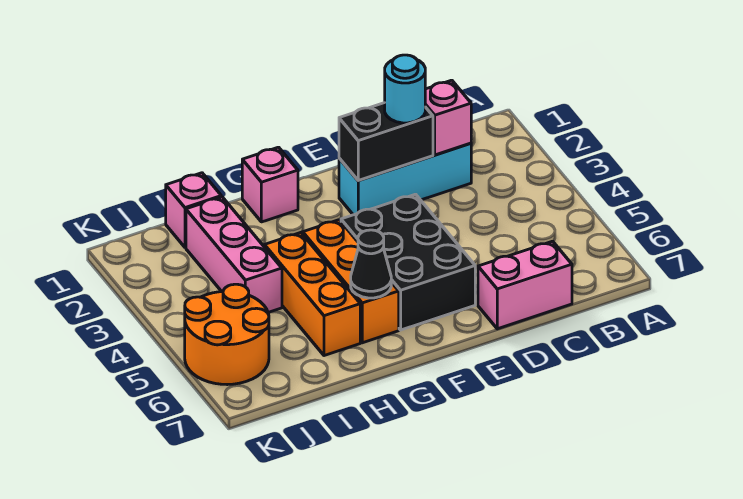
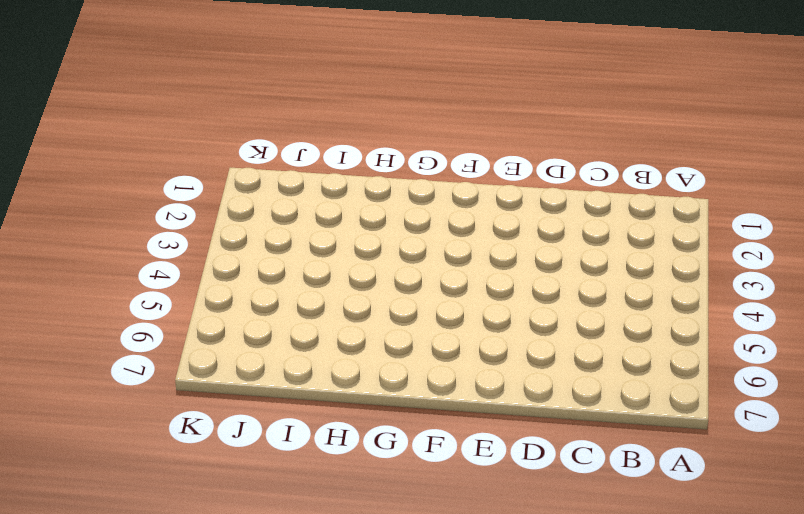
none -> cyan 1x3 brick [339,143,471,215]
none -> pink 1x2 brick [478,241,572,329]
none -> black 2x3 brick [341,194,475,330]

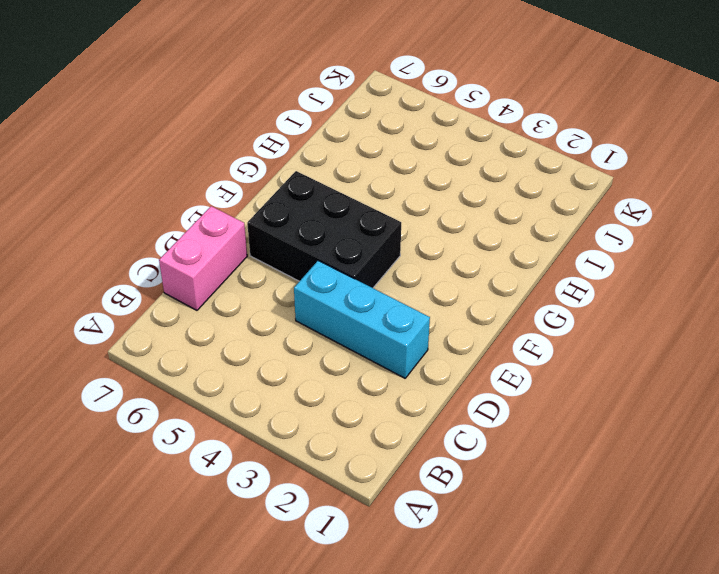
cyan 1x3 brick [294,261,430,378] -> cyan 1x3 brick turned to [339,143,471,215]
none -> pink 1x1 brick [242,147,298,222]
none -> orange 1x3 brick [303,220,399,343]
none -> orange 1x3 brick [264,233,360,356]

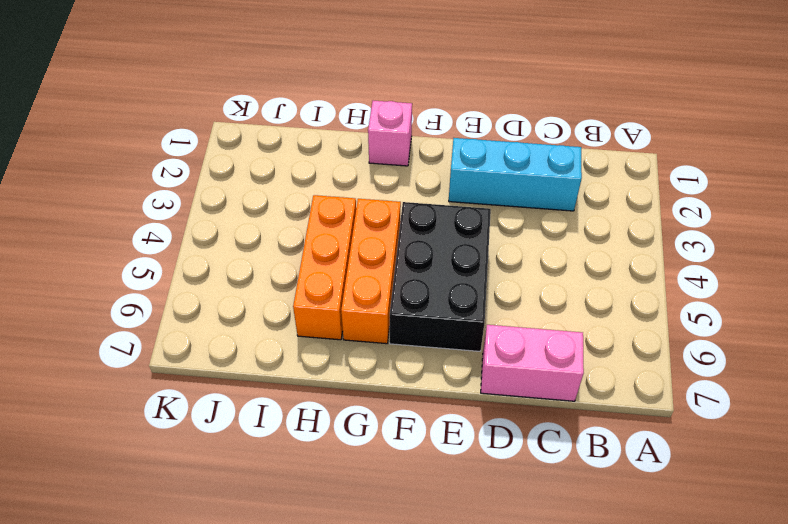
none -> pink 1x1 brick [166,173,221,247]
none -> pink 1x3 brick [186,197,282,313]
none -> orange 2x2 round brick [185,284,269,385]

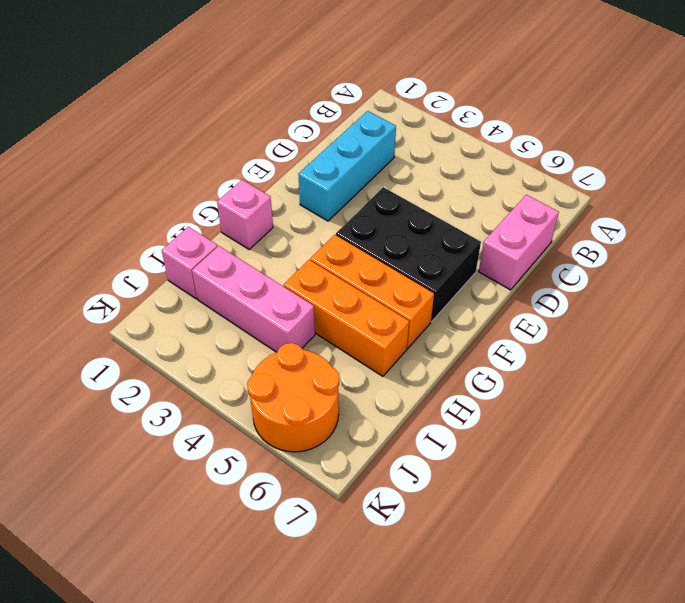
none -> pink 1x1 brick [425,80,471,155]
none -> black 1x2 brick [339,103,433,181]
none -> black 1x1 cone [351,230,391,298]

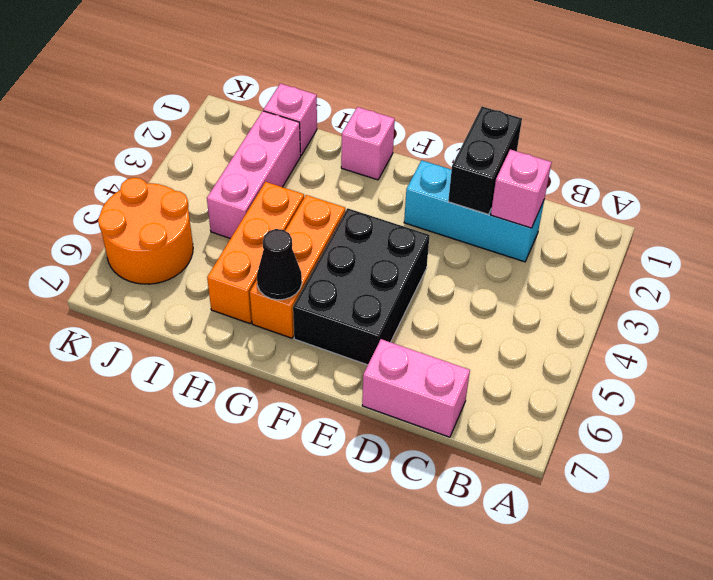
black 1x2 brick [448,107,522,214] -> black 1x2 brick turned to [339,103,433,181]
none -> cyan 1x1 round brick [385,55,425,123]

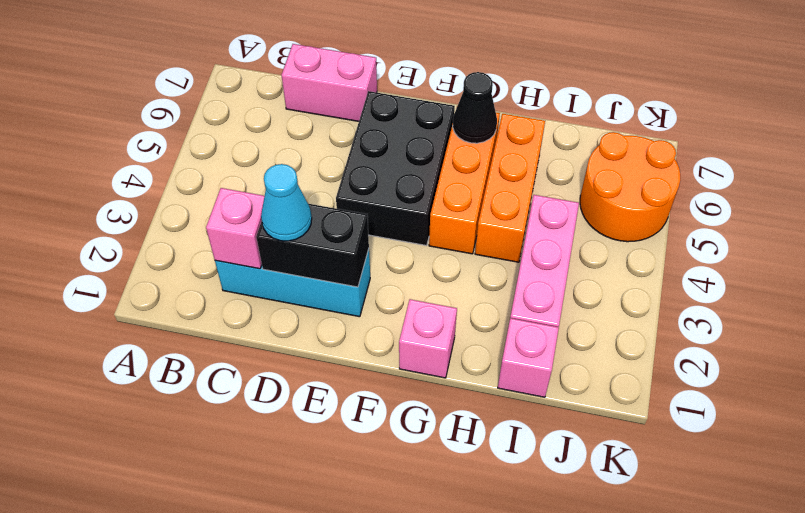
cyan 1x1 cone [261,164,312,241] -> cyan 1x1 round brick [385,55,425,123]

